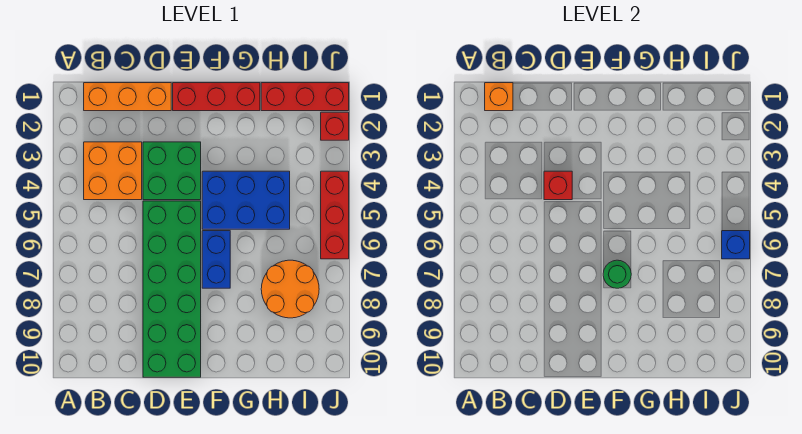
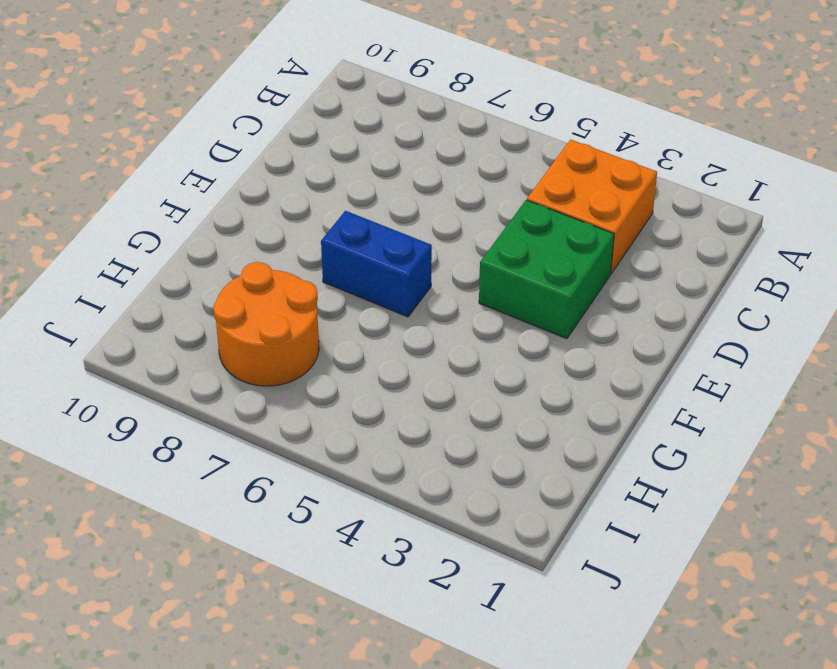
none -> orange 1x3 brick [84,83,171,111]
none -> green 2x6 brick [143,201,201,377]
none -> red 1x3 brick [173,83,260,111]

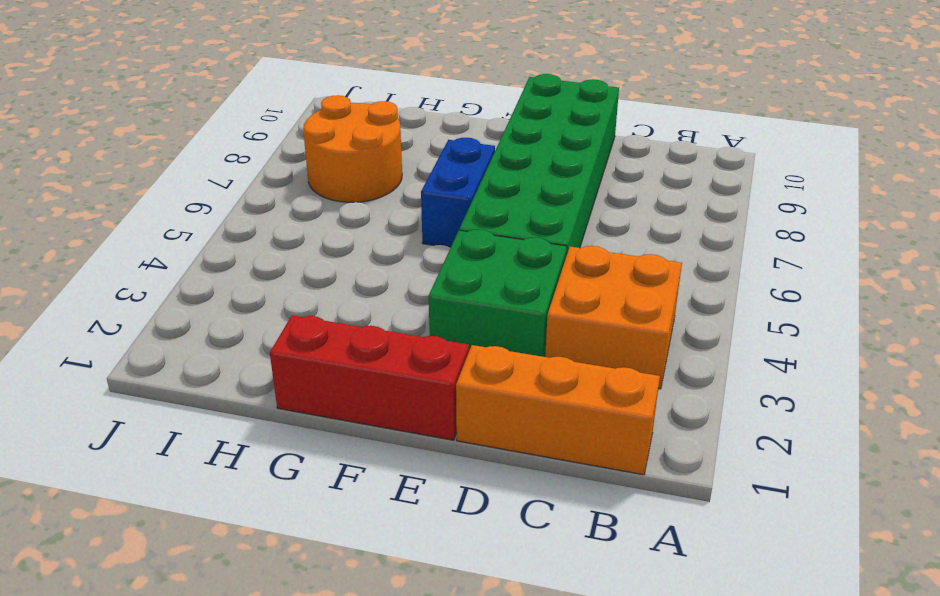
none -> blue 2x3 brick [202,171,290,229]
none -> red 1x3 brick [261,83,349,111]
none -> red 1x1 brick [321,112,349,140]

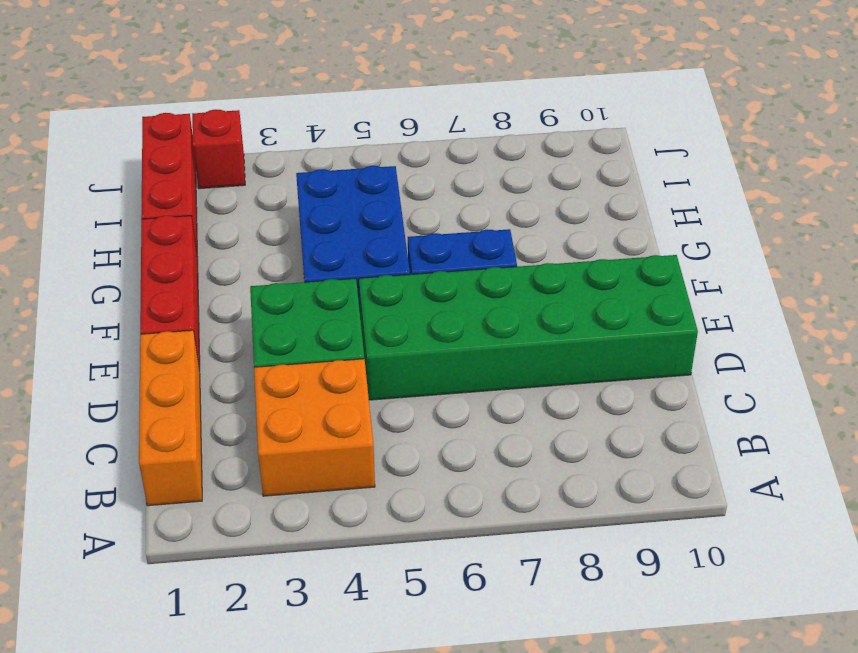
none -> orange 2x2 round brick [261,260,319,318]
none -> red 1x3 brick [321,171,349,259]
none -> orange 1x1 brick [485,83,513,111]

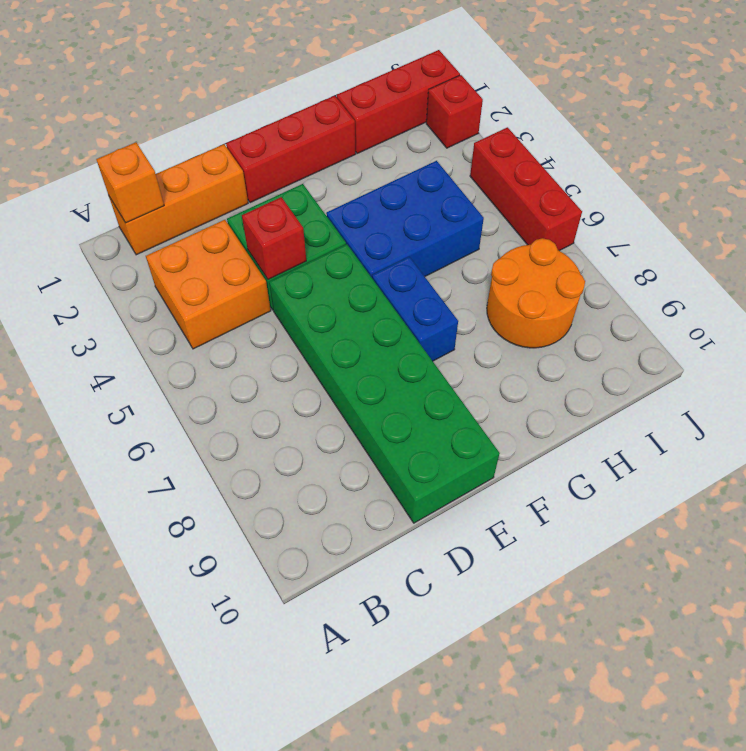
none -> green 1x1 round brick [603,260,631,288]
none -> blue 1x1 brick [722,231,750,259]

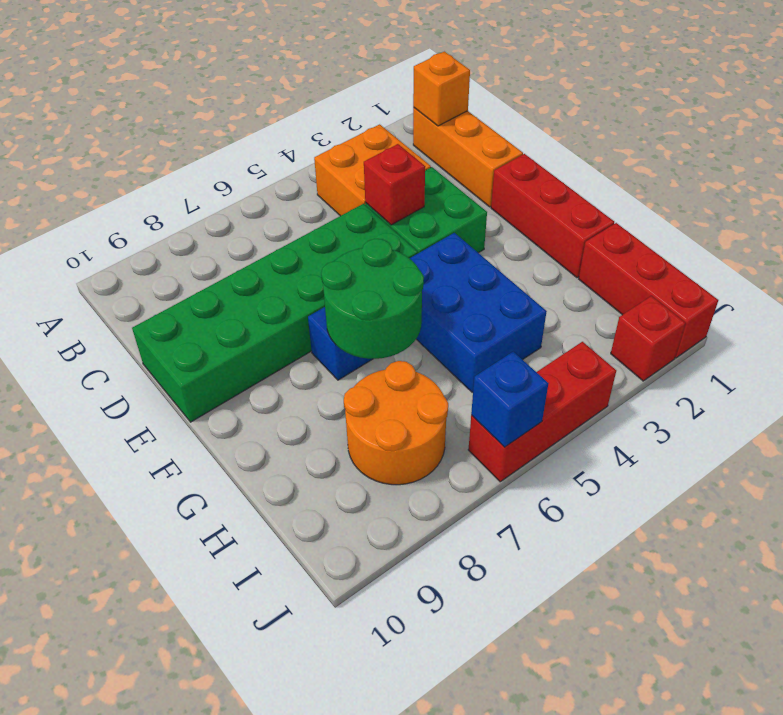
green 2x2 round brick [321,239,424,359] -> green 1x1 round brick [603,260,631,288]

